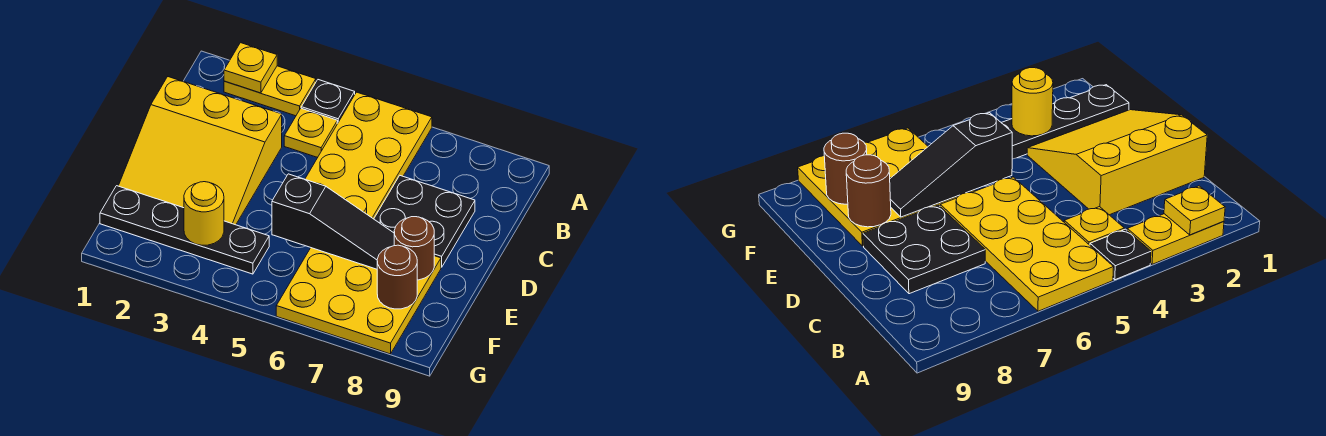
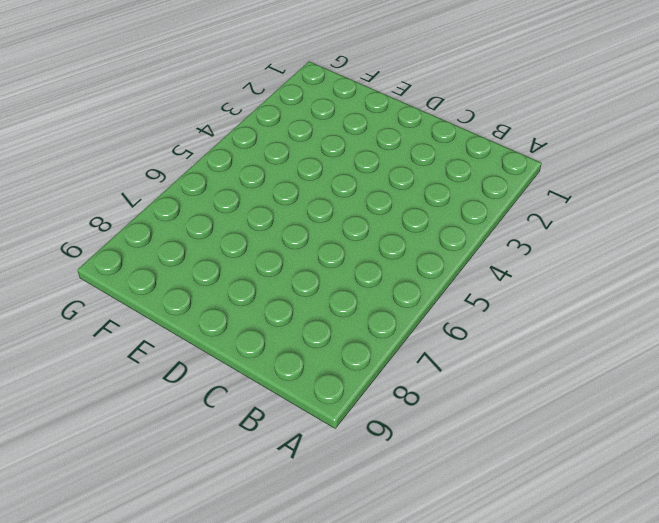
none -> yellow 1x2 plate [224,66,316,116]
none -> black 1x1 plate [301,80,355,124]
none -> yellow 2x4 plate [305,92,432,219]

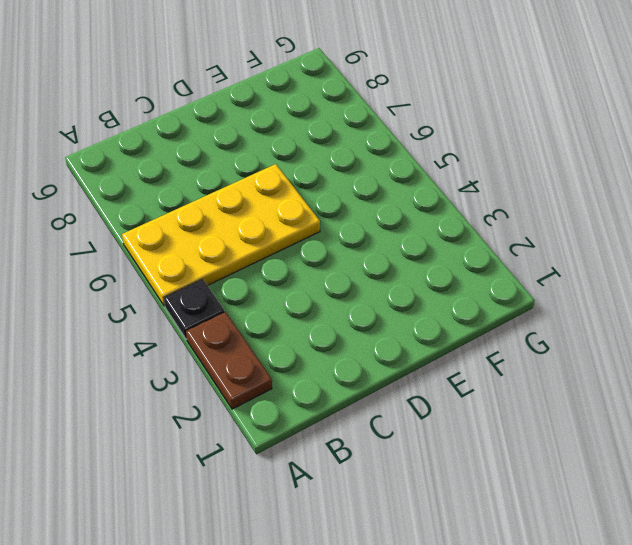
brown 1x2 plate [186,312,272,409] -> yellow 1x2 plate [224,66,316,116]
none -> yellow 1x1 plate [284,108,337,157]
none -> yellow 3x3 slope [119,77,282,225]
none -> black 2x2 plate [374,176,475,267]

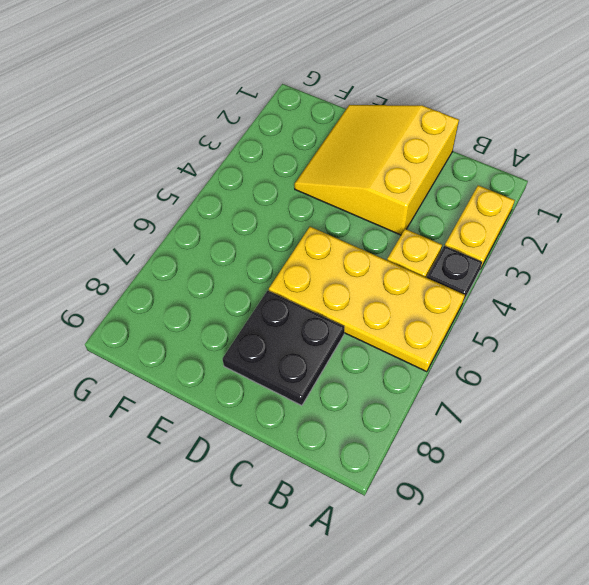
none -> yellow 3x3 plate [276,248,441,354]
none -> black 1x4 plate [100,186,269,274]
none -> yellow 1x1 plate [224,43,277,93]

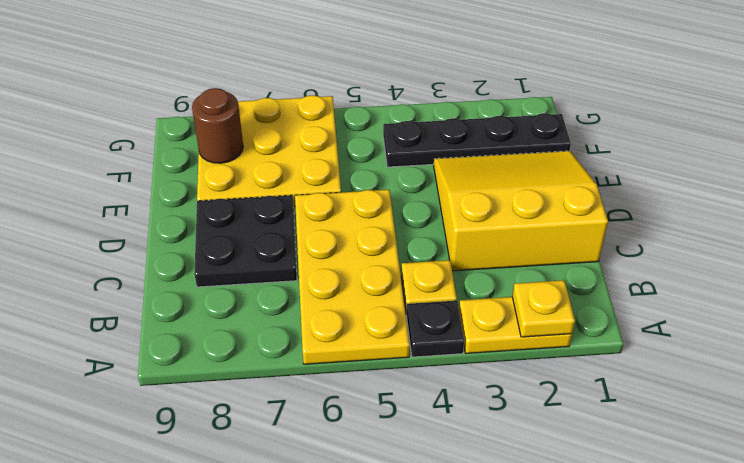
none -> black 1x3 slope [272,174,394,269]
none -> brown 1x1 round brick [394,217,434,280]
none -> yellow 1x1 round brick [184,182,224,245]

